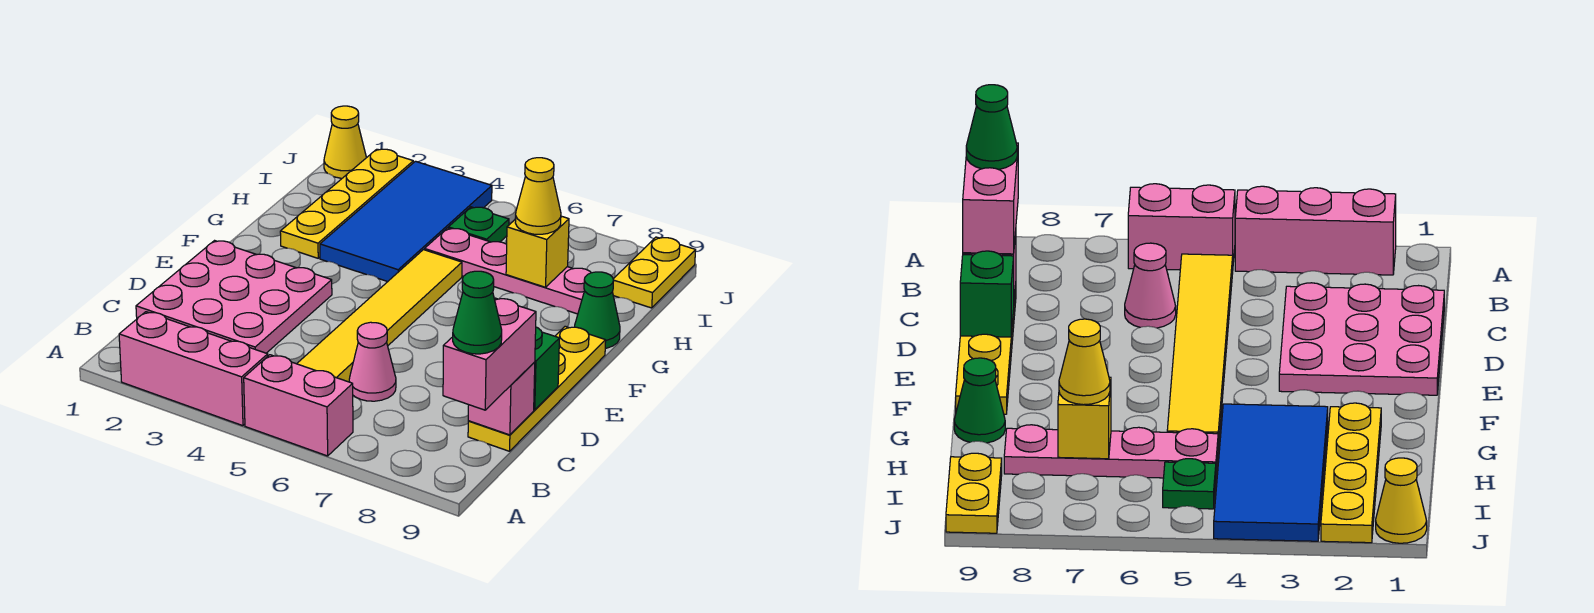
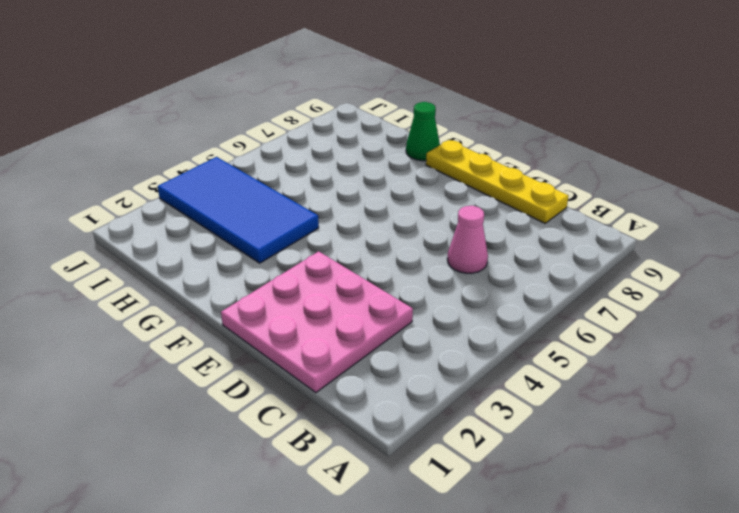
none -> pink 1x3 brick [119,312,268,426]
none -> pink 1x2 brick [244,355,353,456]
none -> yellow 1x6 tile [297,250,462,382]

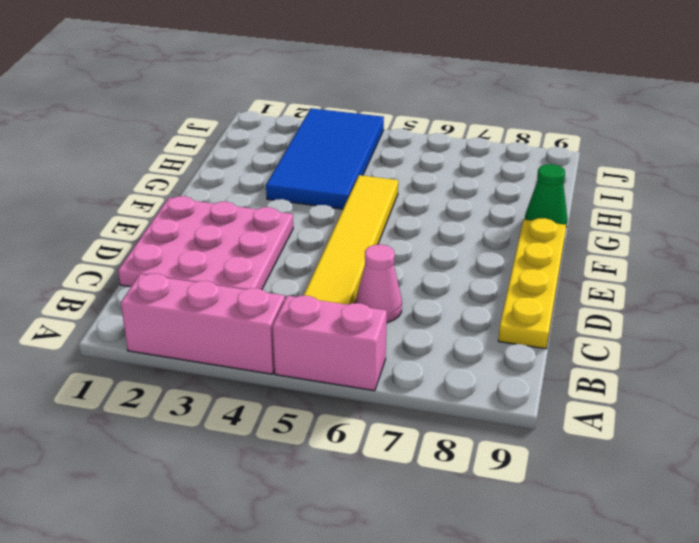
none -> yellow 1x4 plate [280,149,413,258]
none -> pink 1x4 plate [425,228,591,314]
none -> green 1x1 plate [448,207,509,242]

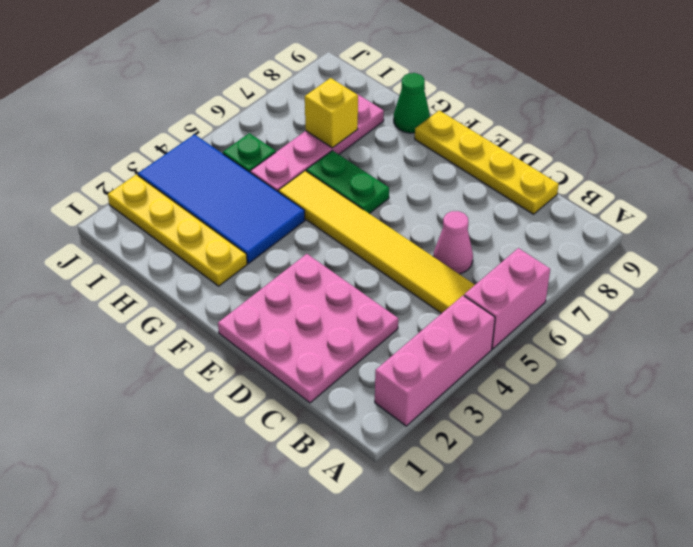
green 1x2 plate [306,150,389,214] -> none
none -> yellow 1x2 plate [613,237,696,308]
none -> yellow 1x1 cone [324,106,366,178]
none -> pink 1x1 brick [468,362,535,435]

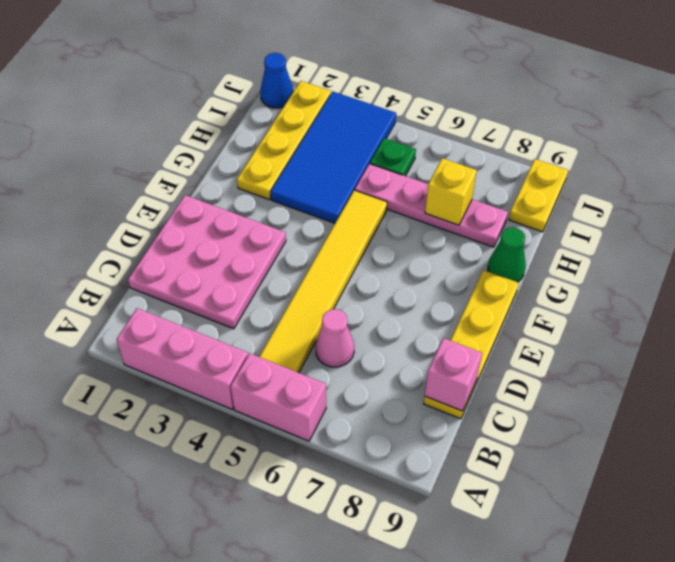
blue 1x1 cone [260,53,293,108] -> yellow 1x1 cone [324,106,366,178]
none -> green 1x1 brick [534,327,559,410]
none -> pink 1x2 brick [443,298,536,410]
none -> yellow 1x1 cone [515,158,561,234]

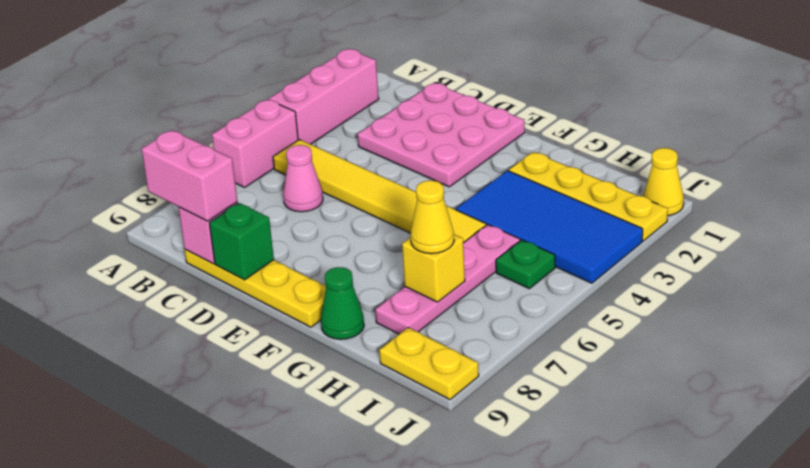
none -> green 1x1 cone [453,271,502,354]

